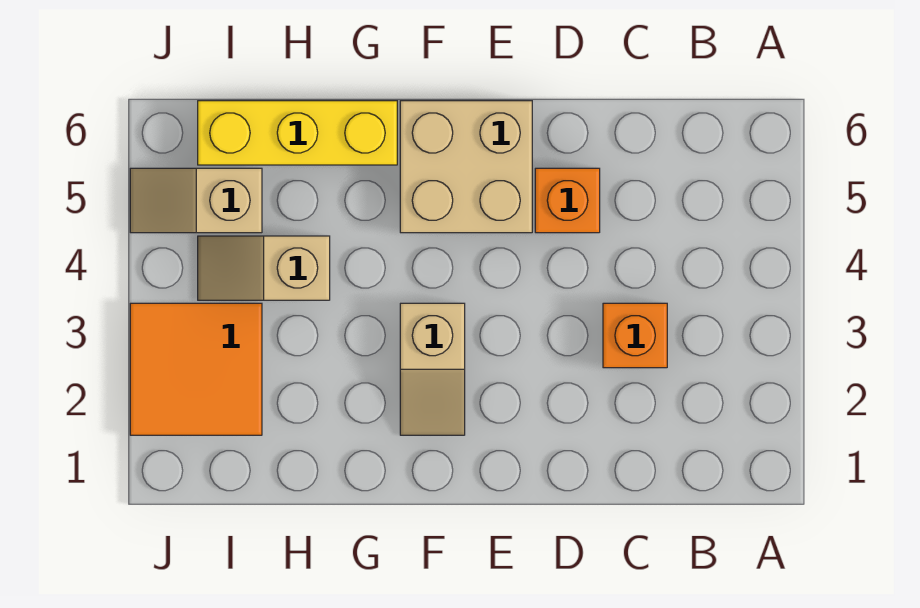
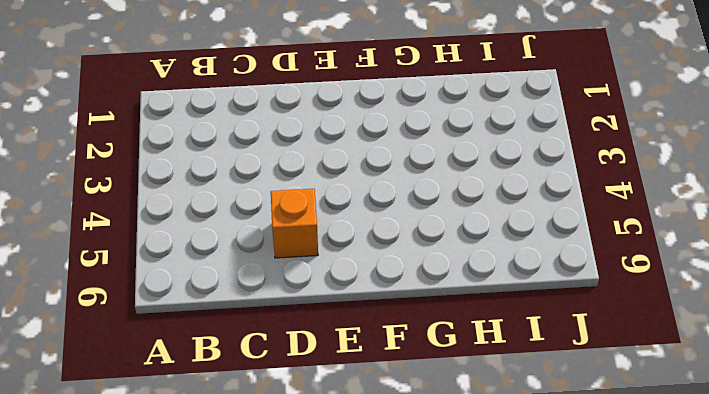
none -> orange 1x1 brick [603,303,667,368]
none -> tan 2x2 brick [400,101,532,233]

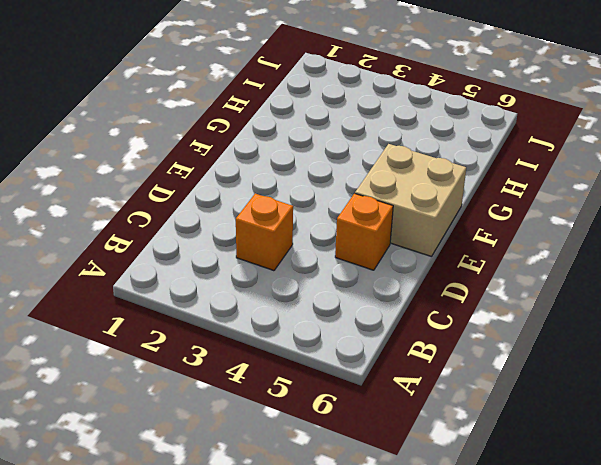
none -> tan 1x2 slope [400,303,465,435]
none -> yellow 1x3 brick [198,101,397,165]

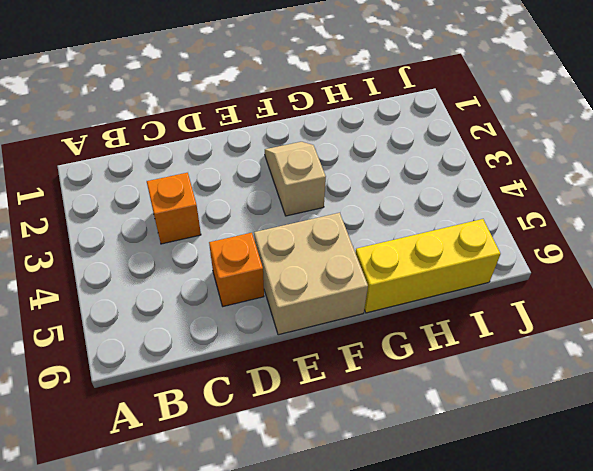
none -> tan 1x2 slope [198,236,330,300]
none -> orange 2x2 tile [130,303,262,435]

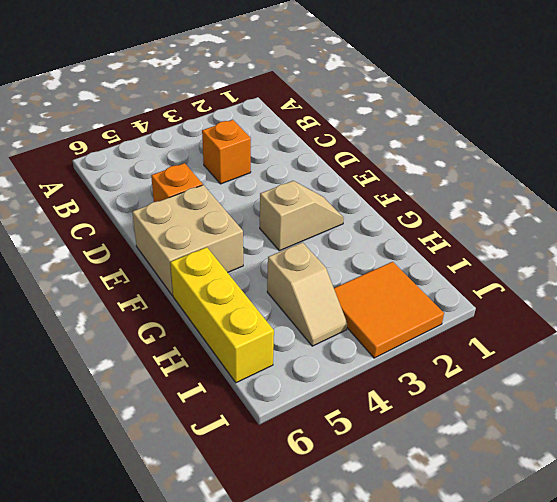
none -> tan 1x2 slope [130,168,262,233]

